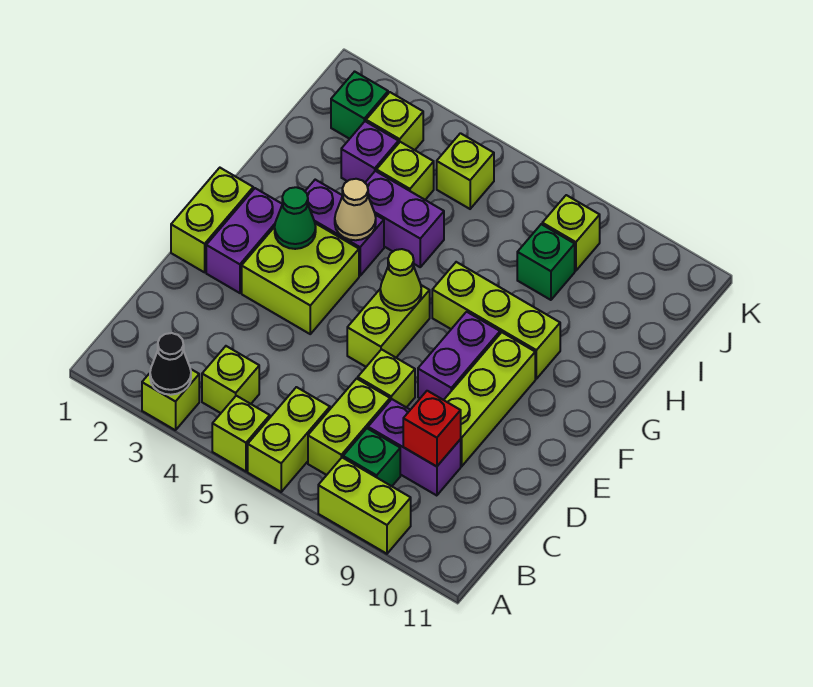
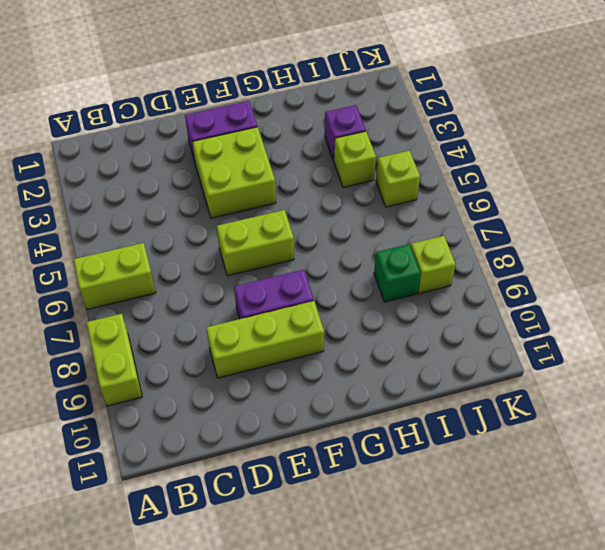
none -> lime 1x1 brick [142,369,199,430]
none -> lime 1x1 brick [212,396,270,471]
none -> lime 1x1 brick [202,346,259,413]
none -> lime 1x2 brick [308,379,390,475]

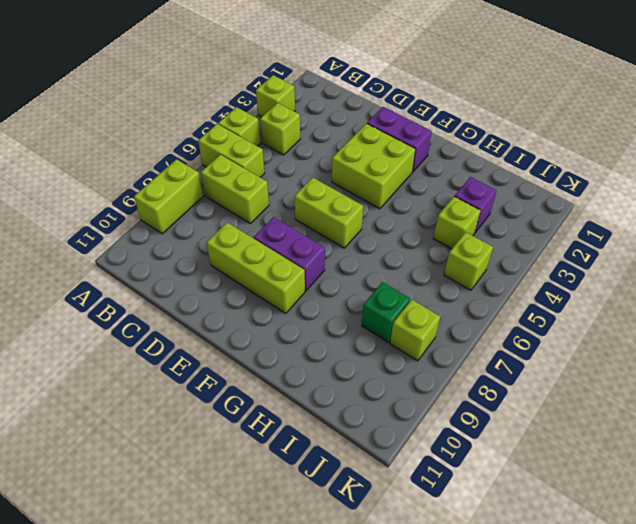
none -> green 1x1 brick [343,428,400,486]
none -> purple 1x2 brick [368,399,461,496]
none -> lime 1x1 brick [358,349,415,408]
none -> lime 1x2 brick [171,168,253,272]

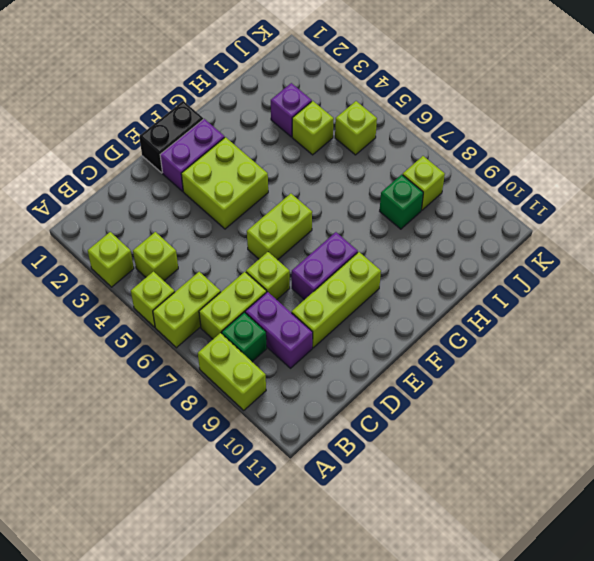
black 1x2 brick [139,101,203,173] -> lime 1x2 brick [171,168,253,272]
none -> purple 1x2 brick [305,180,384,276]
none -> lime 1x3 brick [432,262,560,379]
none -> purple 1x2 brick [365,171,444,267]
none -> green 1x1 brick [331,72,388,139]

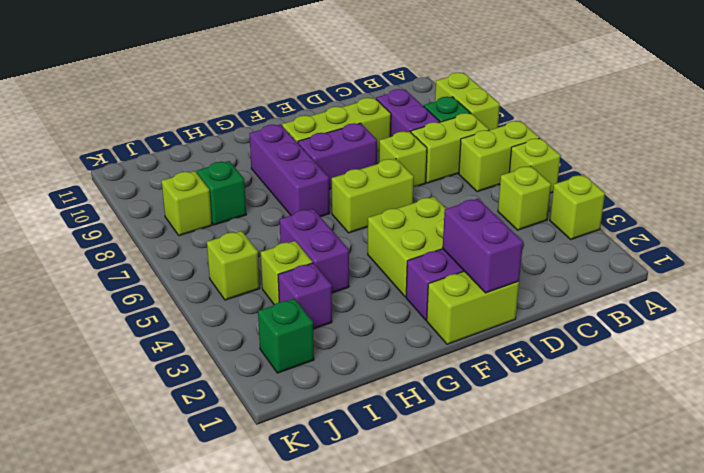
purple 1x2 brick [443,199,523,293] -> purple 1x2 brick moved to [305,180,384,276]
purple 1x3 brick [249,124,330,217] -> lime 1x3 brick [432,262,560,379]
none -> lime 1x1 brick [366,92,423,150]
none -> black 1x1 cone [150,333,191,395]
none -> red 1x1 brick [403,391,461,467]
none -> green 1x1 cone [275,187,316,249]

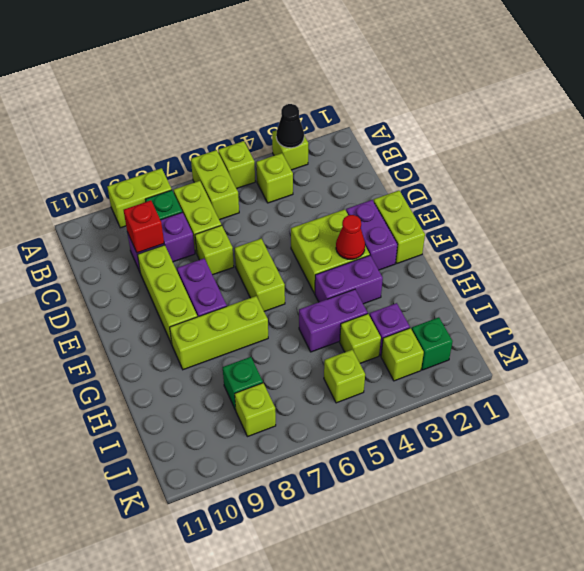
red 1x1 cone [336,215,365,259] -> green 1x1 cone [275,187,316,249]
none -> lime 1x1 cone [380,249,421,311]
none -> tan 1x1 cone [335,179,376,240]

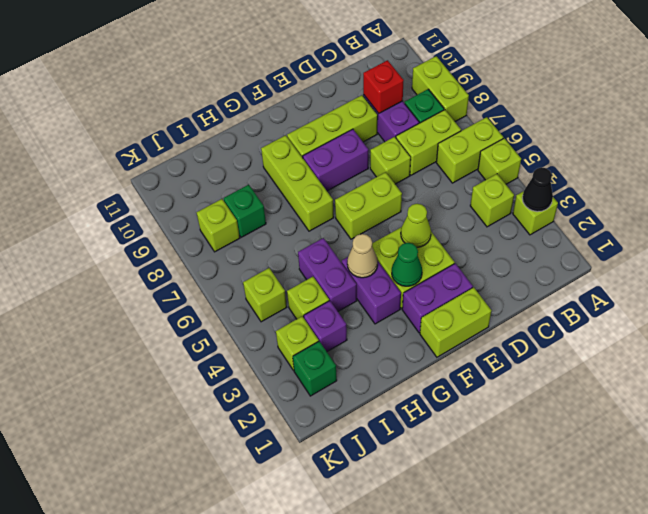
lime 1x1 cone [401,204,431,247] -> lime 1x1 cone moved to [380,249,421,311]

